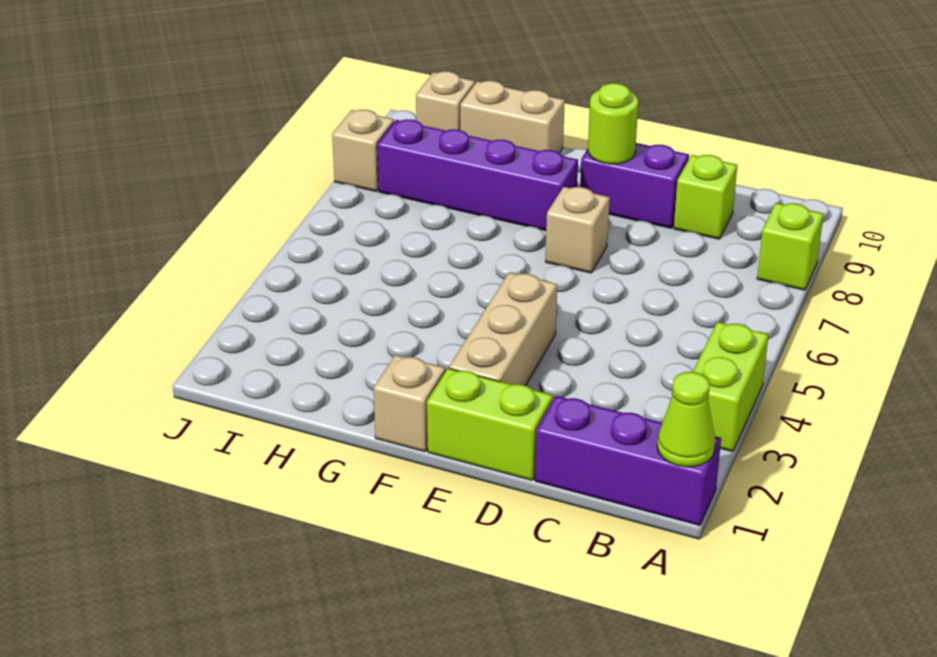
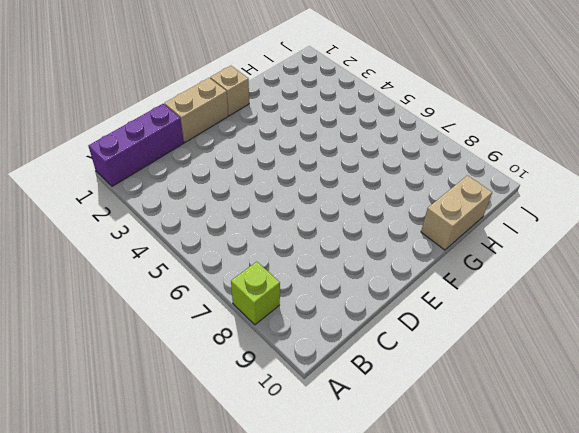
tan 1x2 brick [164,78,228,142] -> lime 1x2 brick [427,368,553,481]
none -> lime 1x2 brick [693,322,769,452]
none -> lime 1x1 brick [674,155,737,239]
none -> purple 1x2 brick [580,143,689,228]

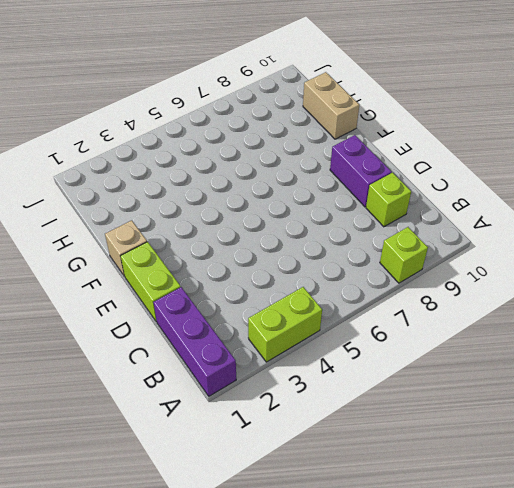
none -> tan 1x3 brick [449,272,557,386]
none -> tan 1x1 brick [546,187,610,273]
none -> purple 1x4 brick [377,119,578,231]

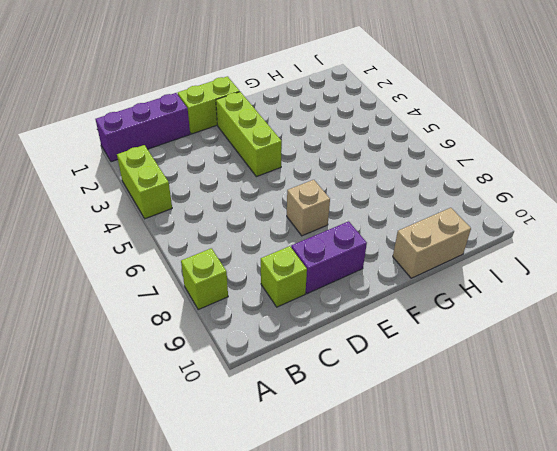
lime 1x3 brick [216,92,282,177] -> tan 1x3 brick [449,272,557,386]
none -> tan 1x1 brick [374,355,446,452]
none -> purple 1x4 brick [377,119,578,231]
none -> tan 1x1 brick [416,71,475,131]

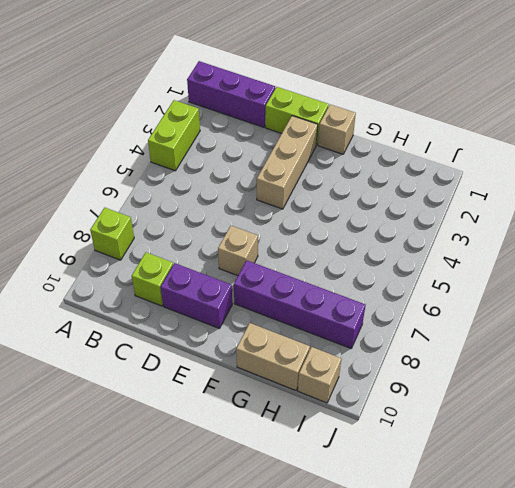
none -> tan 1x1 brick [332,110,394,191]
none -> lime 1x1 cone [657,372,715,467]
none -> lime 1x1 round brick [588,83,638,164]

